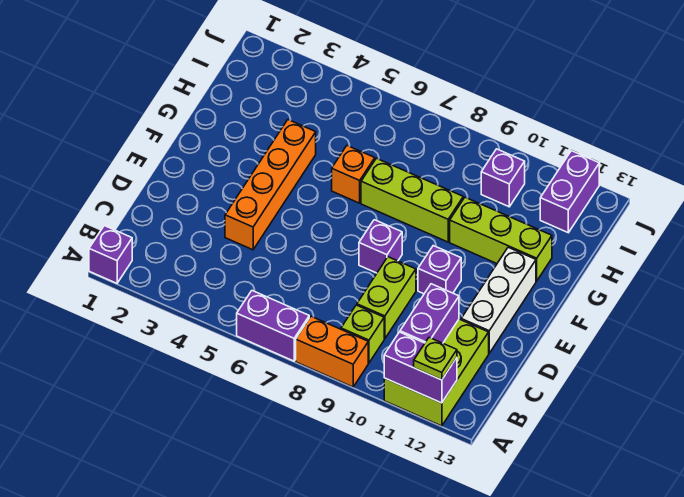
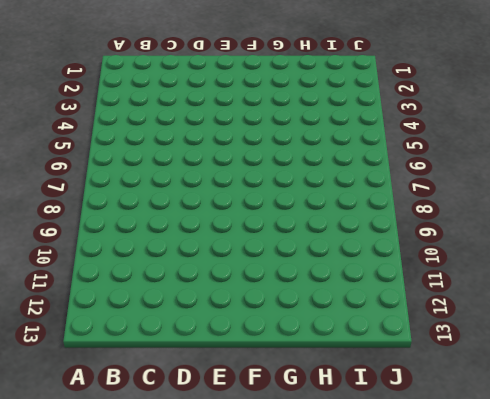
none -> purple 1x1 brick [89,226,132,283]
none -> purple 1x2 brick [237,291,309,361]
none -> orange 1x2 brick [296,316,368,387]

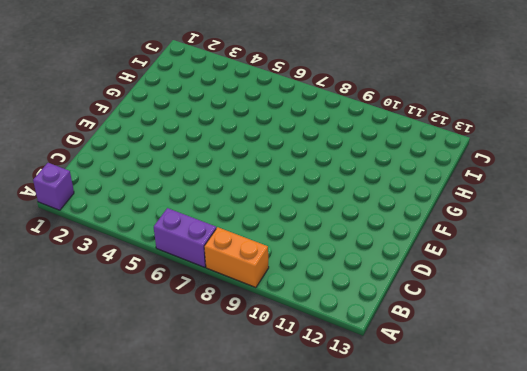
none -> lime 2x3 brick [384,319,489,426]
none -> lime 1x1 brick [341,305,384,363]
none -> lime 1x2 brick [357,257,416,339]

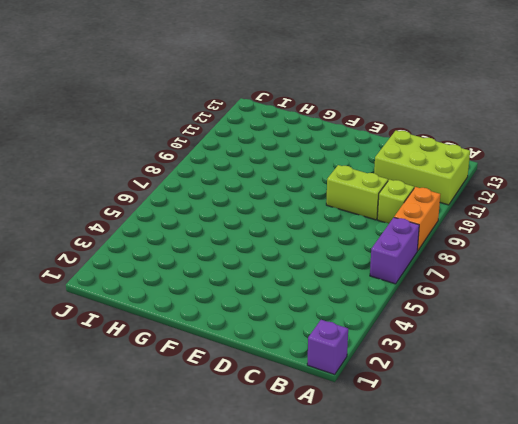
none -> orange 1x4 brick [225,120,316,250]
none -> white 1x3 brick [461,247,536,353]
none -> purple 1x1 brick [359,220,402,273]

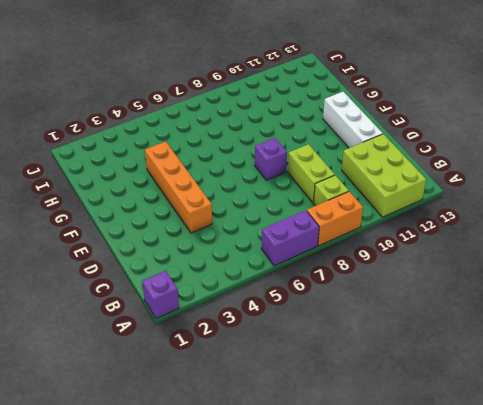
none -> purple 1x1 brick [418,246,461,294]
none -> orange 1x1 brick [332,146,375,203]
none -> lime 1x3 brick [361,158,463,242]

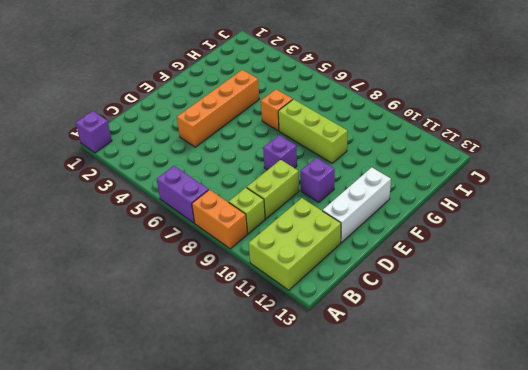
none -> lime 1x3 brick [450,197,552,281]
none -> purple 1x1 brick [481,149,525,207]
none -> purple 1x2 brick [540,151,599,233]

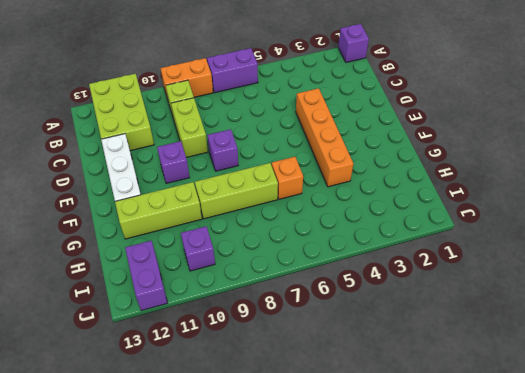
none -> purple 1x2 brick [384,332,457,403]
none -> purple 1x2 brick [400,284,459,343]
none -> lime 1x1 plate [414,338,457,380]

